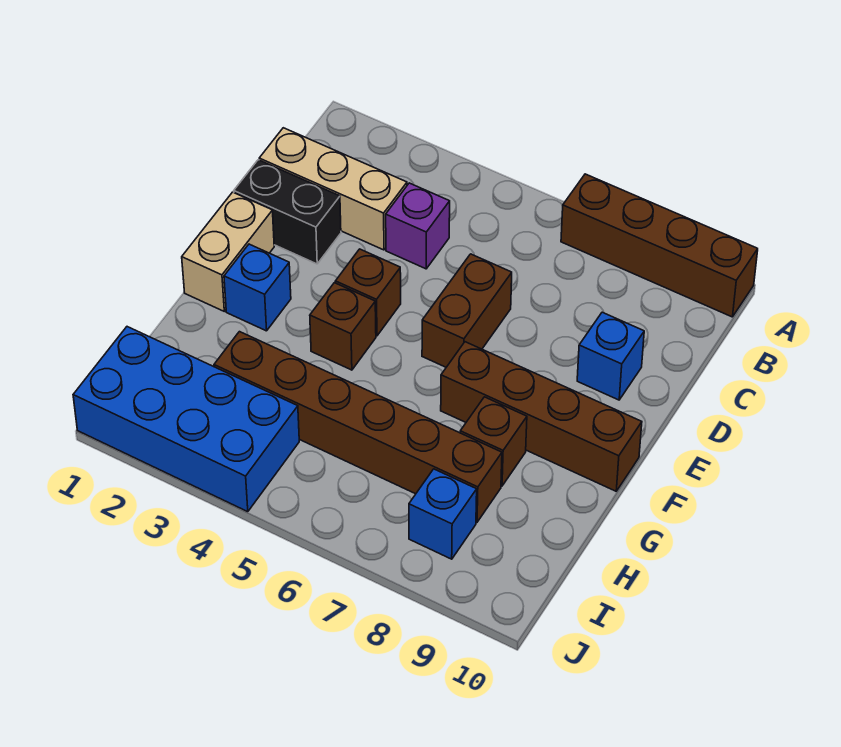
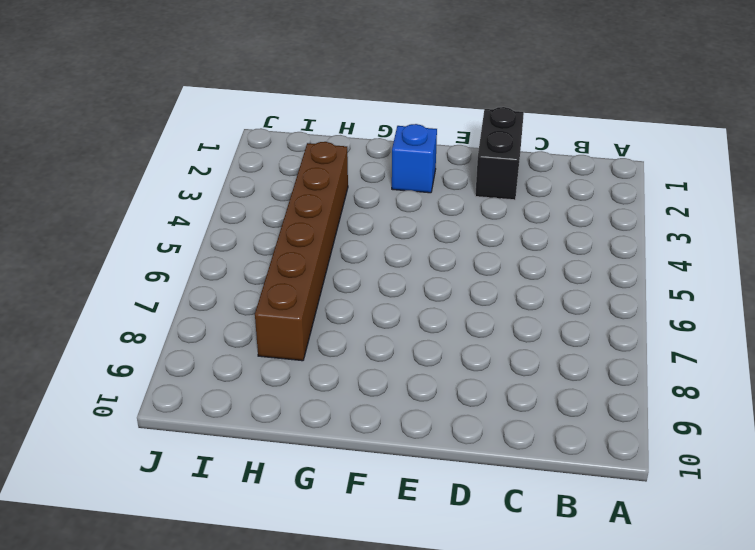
none -> brown 1x4 brick [561,174,758,317]
none -> tan 1x3 brick [259,128,407,250]
none -> purple 1x1 brick [386,183,450,269]

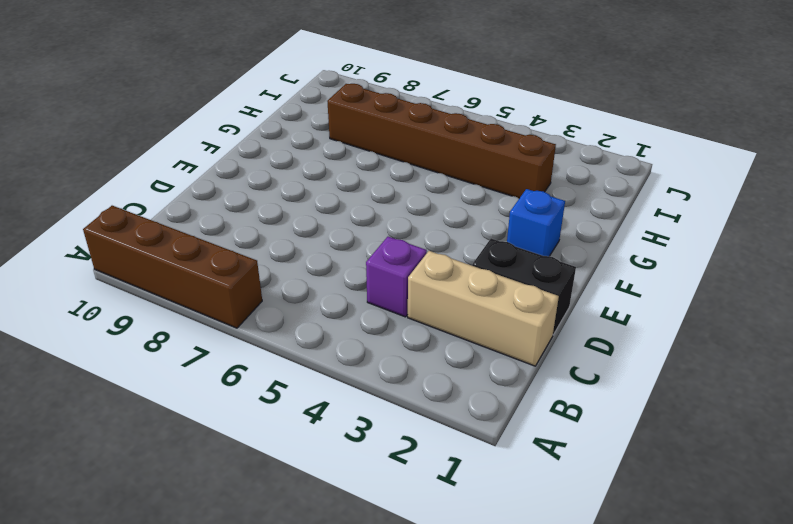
none -> brown 1x2 brick [422,254,512,367]
none -> blue 1x1 brick [577,312,644,400]
none -> tan 1x2 brick [182,192,274,311]

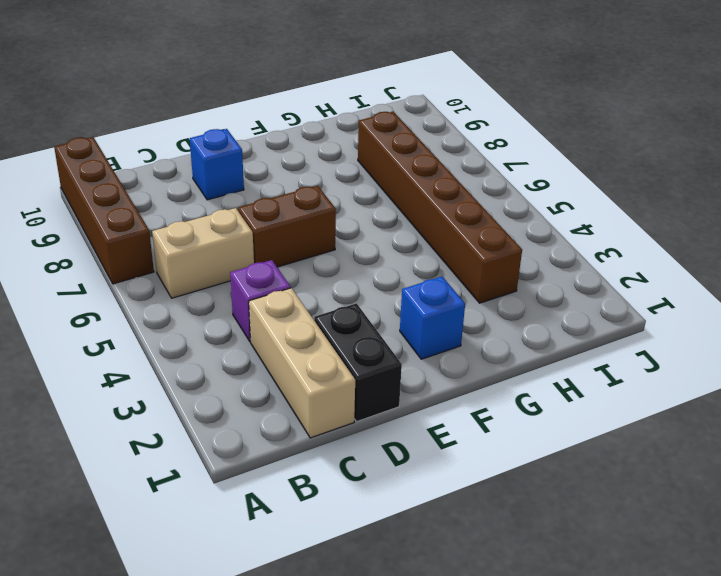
tan 1x2 brick [152,208,254,298] -> tan 1x2 brick moved to [182,192,274,311]
none -> brown 1x1 brick [335,249,401,336]
none -> brown 1x1 brick [310,283,376,370]
none -> brown 1x4 brick [441,342,642,491]

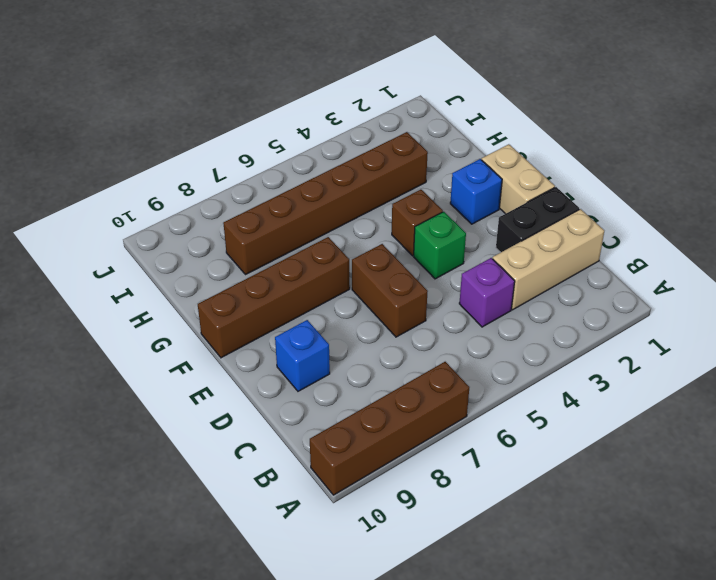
green 1x1 brick [414,212,466,279] -> brown 1x1 brick [335,249,401,336]
none -> brown 1x1 brick [460,397,527,486]
none -> blue 2x4 brick [73,327,299,512]
none -> blue 1x1 brick [409,469,477,559]

